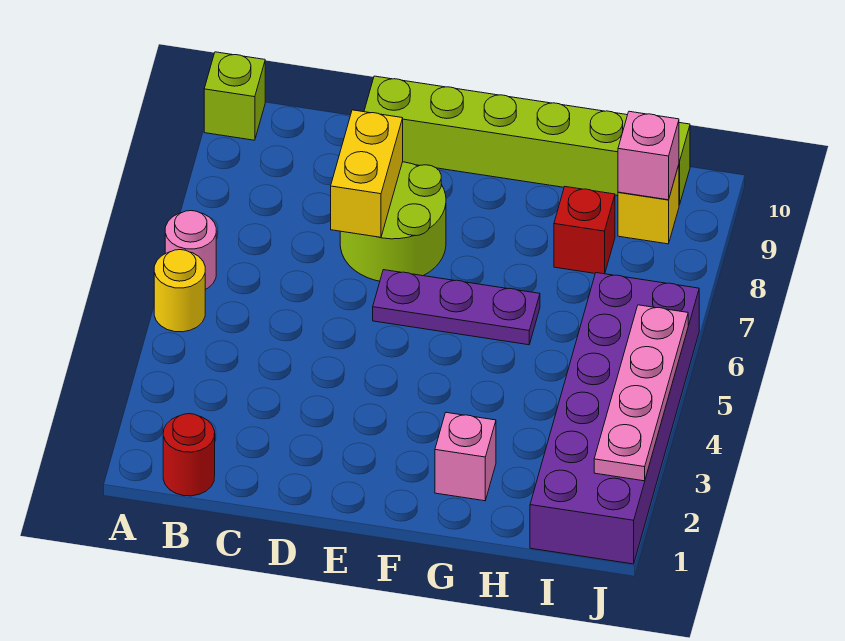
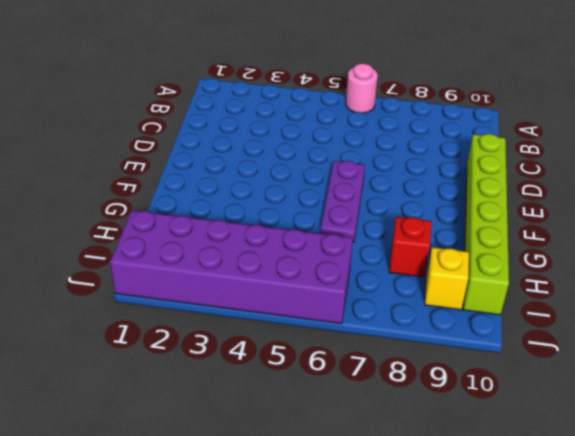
none -> yellow 1x1 round brick [154,250,205,332]
none -> lime 1x1 brick [204,52,265,140]
none -> red 1x1 round brick [163,414,215,496]

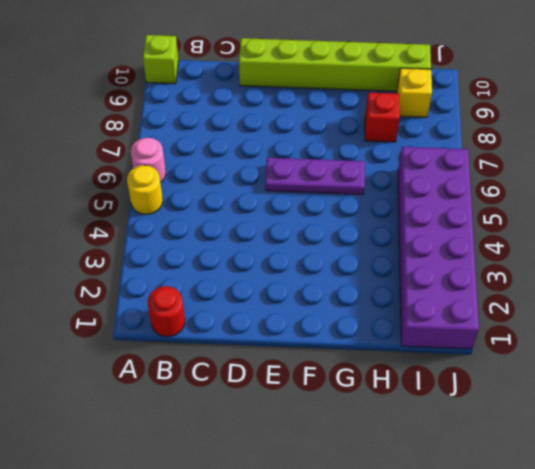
none -> lime 2x2 round brick [340,162,446,281]
none -> pink 1x1 brick [435,413,496,501]
none -> yellow 1x2 brick [331,110,403,237]

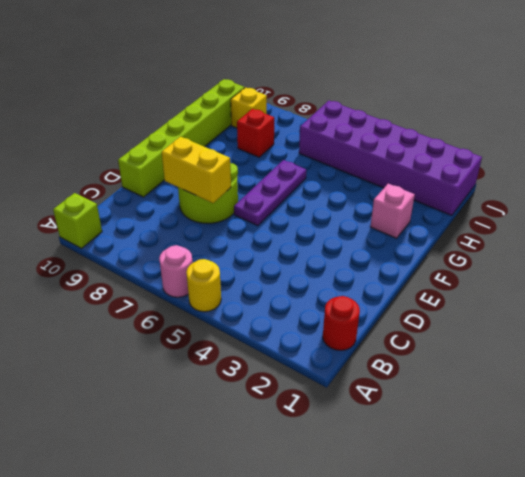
none -> pink 1x1 brick [618,111,679,200]
none -> pink 1x4 plate [594,305,688,481]

